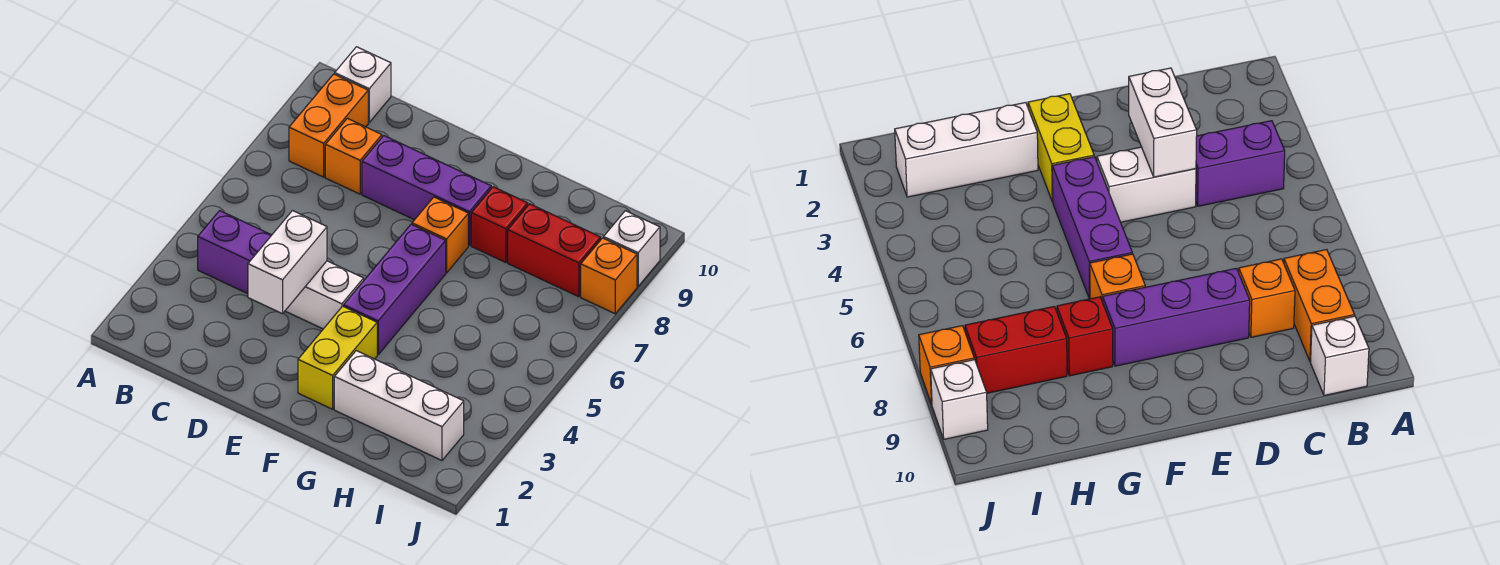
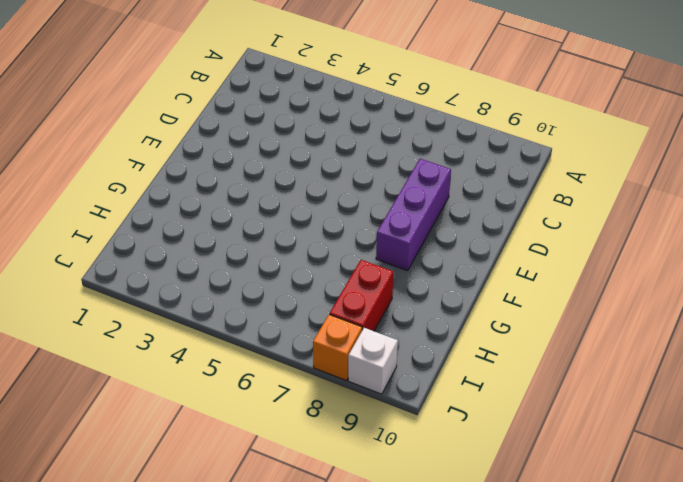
none -> purple 1x2 brick [198,211,271,294]
none -> orange 1x2 brick [289,74,368,177]
none -> white 1x1 brick [335,47,391,122]

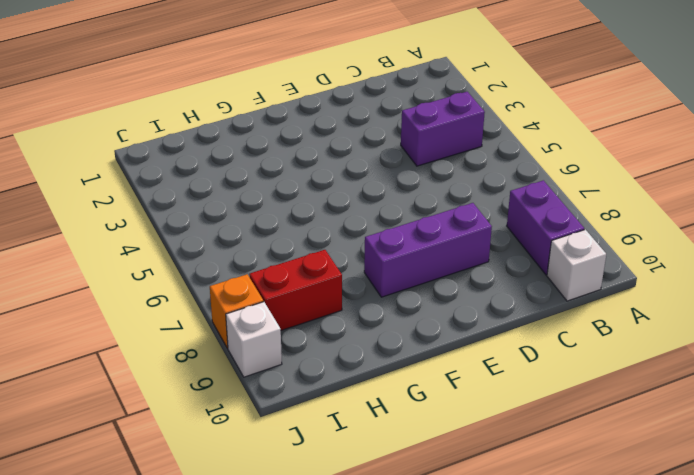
purple 1x2 brick [507,180,584,275] -> orange 1x2 brick [289,74,368,177]
none -> orange 1x1 brick [325,118,382,194]
none -> white 1x2 brick [285,261,364,329]
none -> yellow 1x2 brick [298,306,377,409]

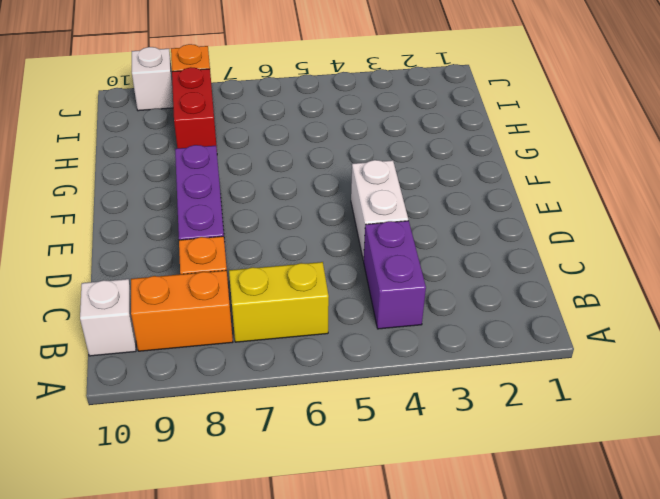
yellow 1x2 brick [229,262,329,342] -> yellow 1x2 brick moved to [298,306,377,409]
none -> purple 1x3 brick [344,224,446,355]
none -> orange 1x1 brick [412,197,468,273]
none -> white 1x3 brick [334,351,464,460]

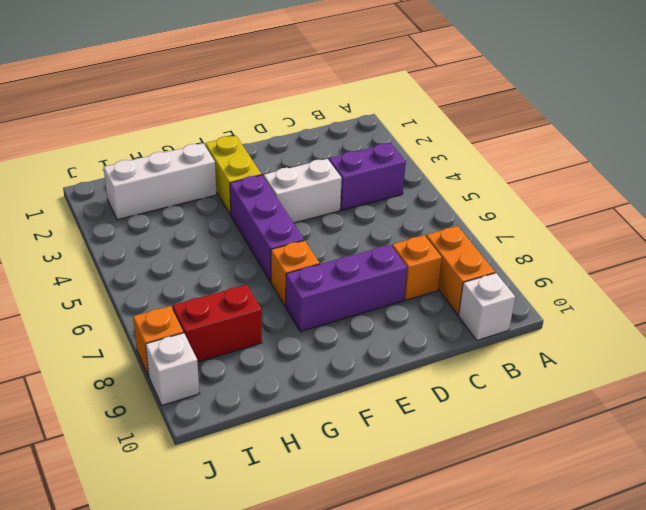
none -> red 1x1 brick [471,187,528,263]
none -> white 1x2 brick [248,211,327,314]

